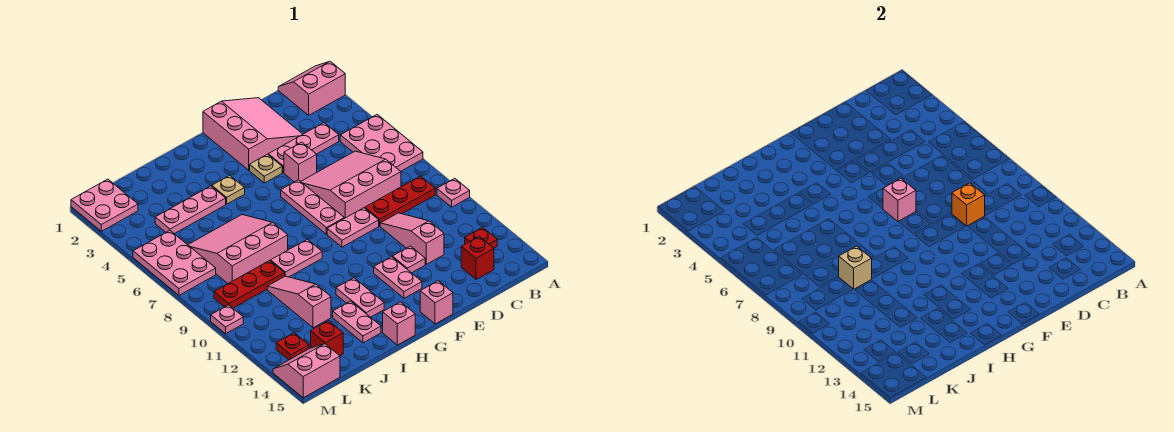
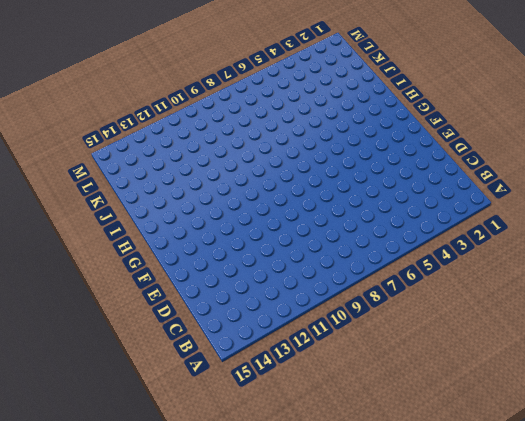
none -> pink 2x2 slope [278,61,345,115]
none -> pink 2x3 plate [340,114,423,171]
none -> pink 1x1 plate [437,178,470,207]
none -> red 1x3 plate [365,176,435,226]

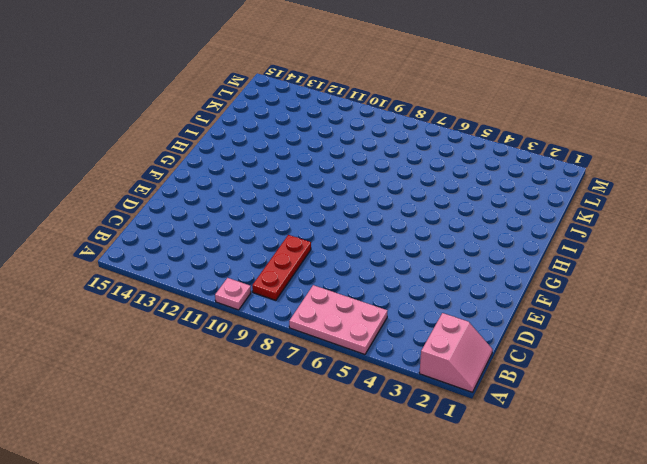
none -> red 1x1 plate [465,227,497,248]
none -> pink 1x3 plate [268,123,339,173]
none -> pink 3x3 slope [301,151,401,218]
none -> red 1x1 brick [461,236,494,280]

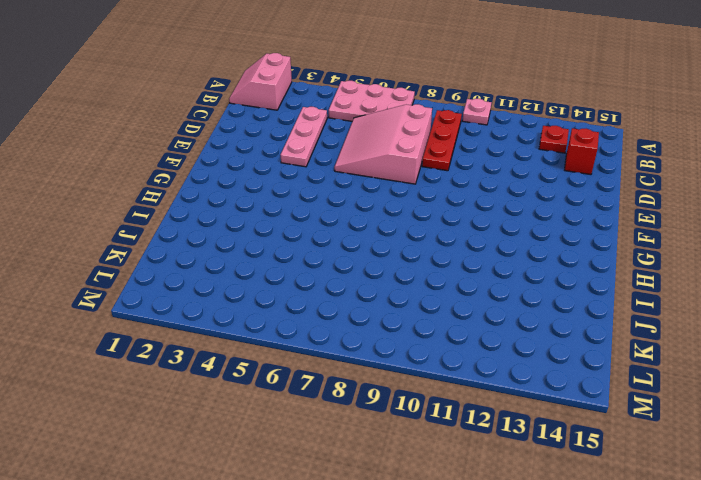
none -> pink 3x3 slope [203,98,303,170]
none -> pink 1x3 slope [380,213,444,264]
none -> pink 1x1 brick [284,142,317,182]
none -> pink 1x2 plate [327,208,379,247]

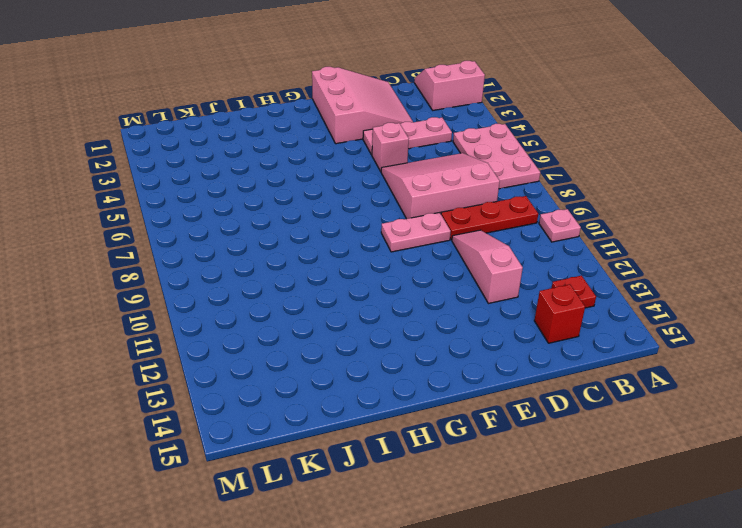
none -> pink 1x1 plate [393,246,425,273]
none -> tan 1x1 plate [250,154,282,183]
none -> pink 1x3 plate [281,180,344,234]
none -> pink 1x2 plate [374,257,422,298]

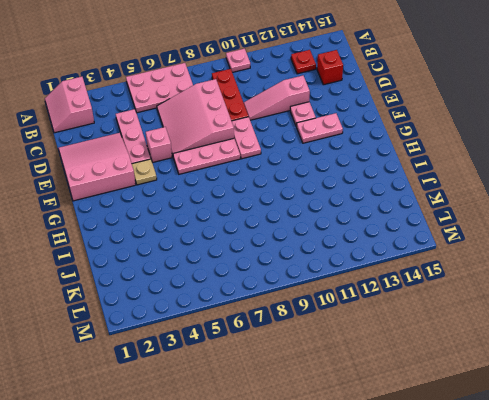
none -> pink 1x1 brick [420,281,453,324]
none -> tan 1x1 plate [212,175,245,204]
none -> pink 1x2 plate [271,239,322,277]
none -> pink 1x2 plate [336,278,384,317]

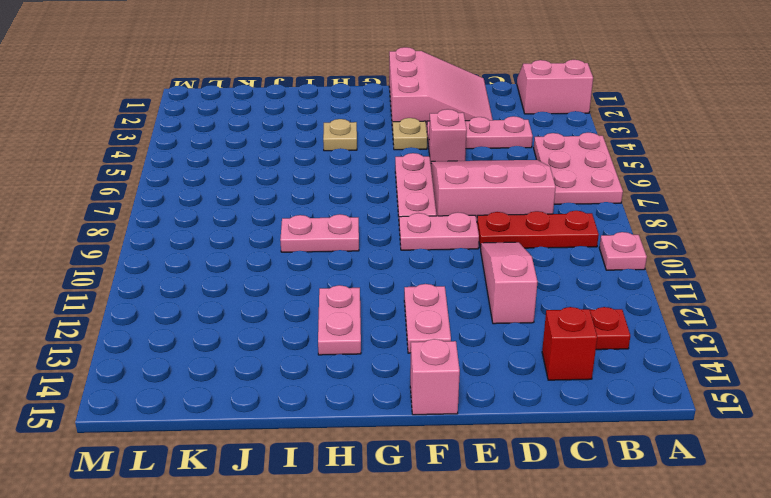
none -> pink 1x1 plate [393,246,425,273]
none -> pink 1x1 brick [383,302,415,345]
none -> pink 1x3 plate [155,186,226,234]
none -> pink 3x3 slope [188,215,288,283]

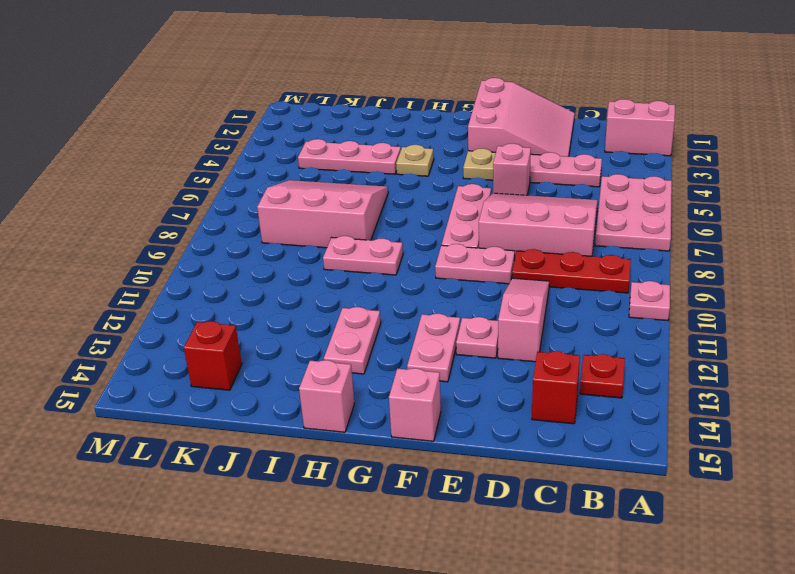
none -> pink 1x2 plate [333,301,381,343]
none -> red 1x3 plate [214,261,285,308]
none -> pink 1x3 slope [267,276,331,328]
none -> pink 2x2 plate [71,179,138,231]

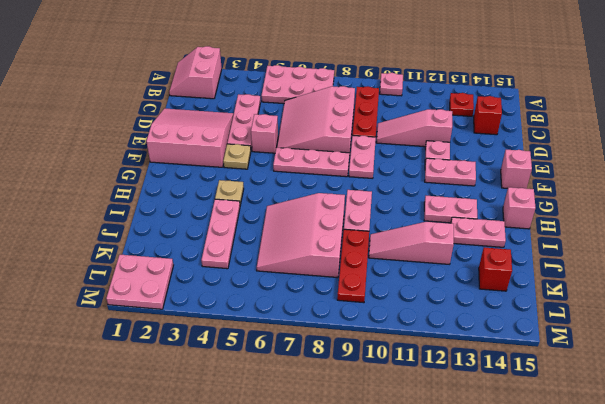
none -> pink 2x3 plate [133,231,216,295]
none -> red 1x1 plate [276,333,309,360]
none -> pink 2x2 slope [273,344,340,398]
none -> pink 1x1 plate [211,305,243,334]

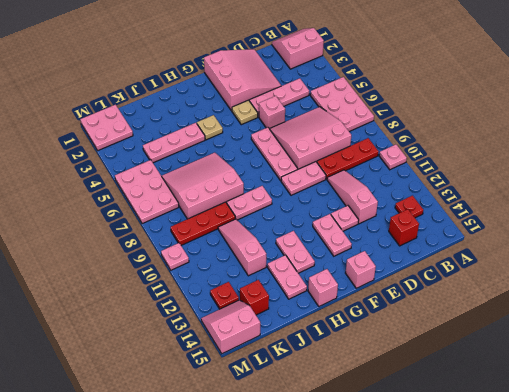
none -> orange 1x1 brick [952,183,985,226]
none -> pink 1x1 brick [883,179,916,221]
none -> tan 1x1 brick [839,246,872,289]

